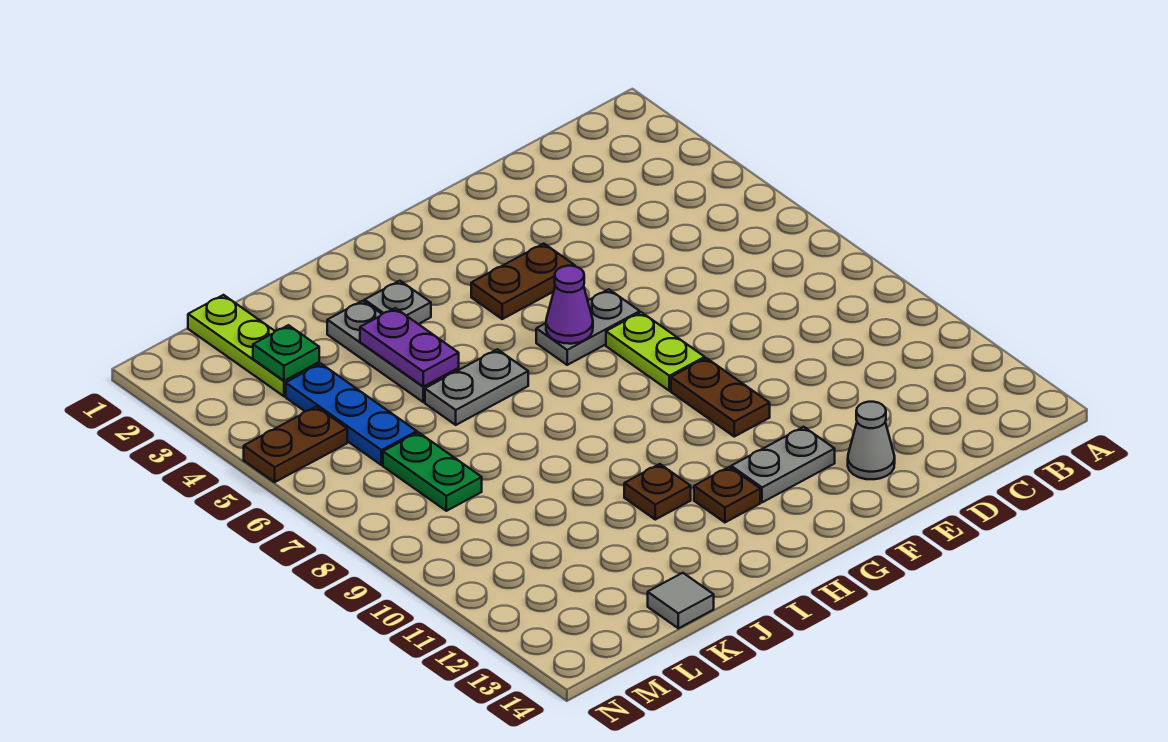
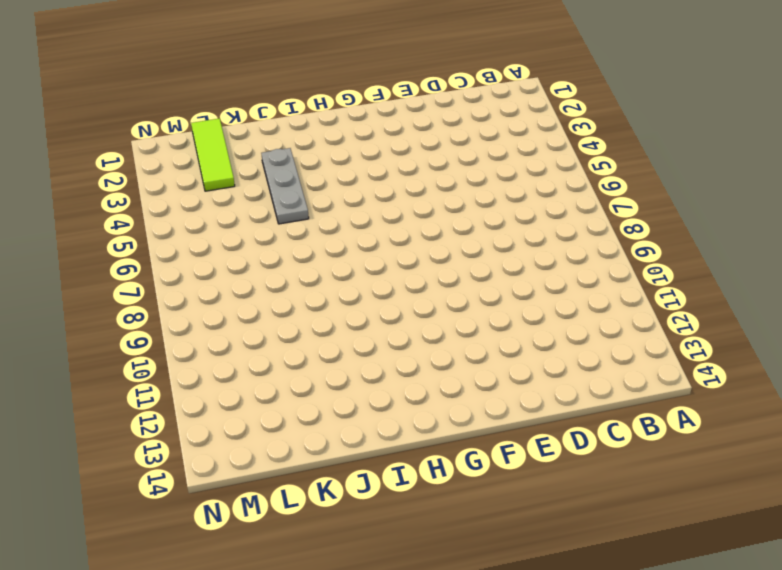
lime 1x3 tile [191,118,235,191] -> lime 1x3 plate [188,295,319,396]
none -> grey 1x1 cone [848,402,895,479]
none -> brown 1x2 plate [471,244,575,319]
none -> grey 1x2 plate [536,289,640,365]

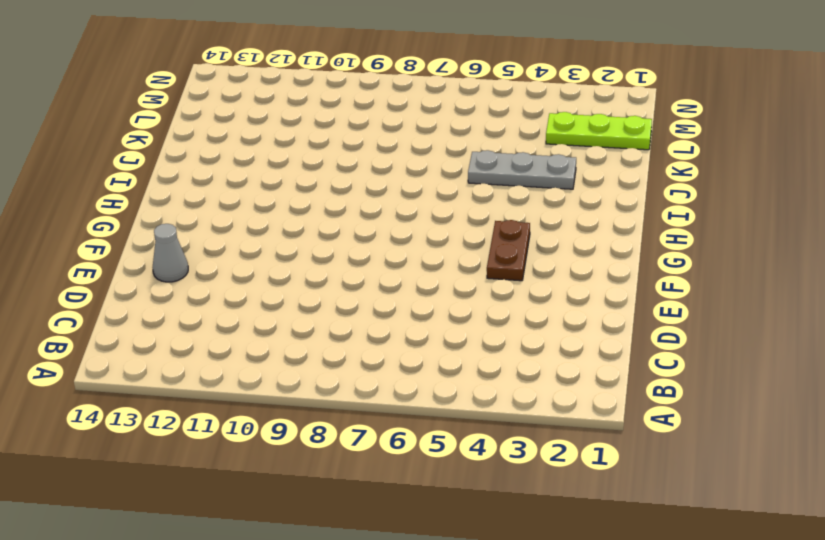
none -> grey 1x2 plate [536,289,640,365]
none -> lime 1x2 plate [606,312,705,391]
none -> brown 1x2 plate [671,358,770,437]

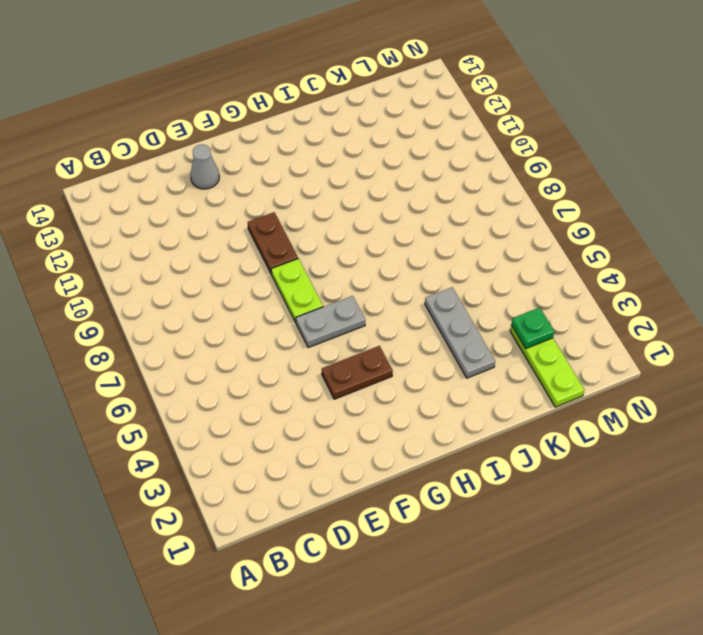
none -> grey 1x2 plate [731,427,835,502]
none -> brown 1x1 plate [694,467,760,522]
none -> grey 1x1 plate [365,281,431,324]

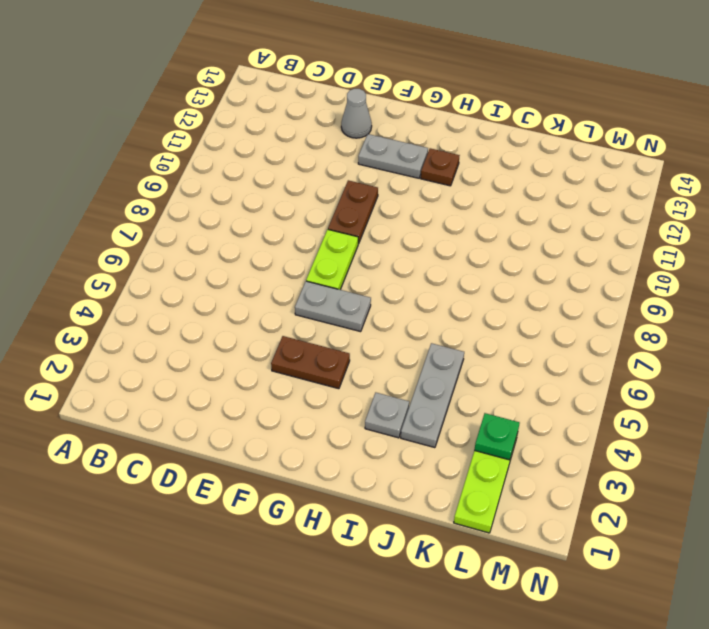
none -> grey 1x2 plate [425,349,528,425]
none -> brown 1x1 plate [624,464,691,520]
none -> grey 1x1 tile [648,573,714,628]

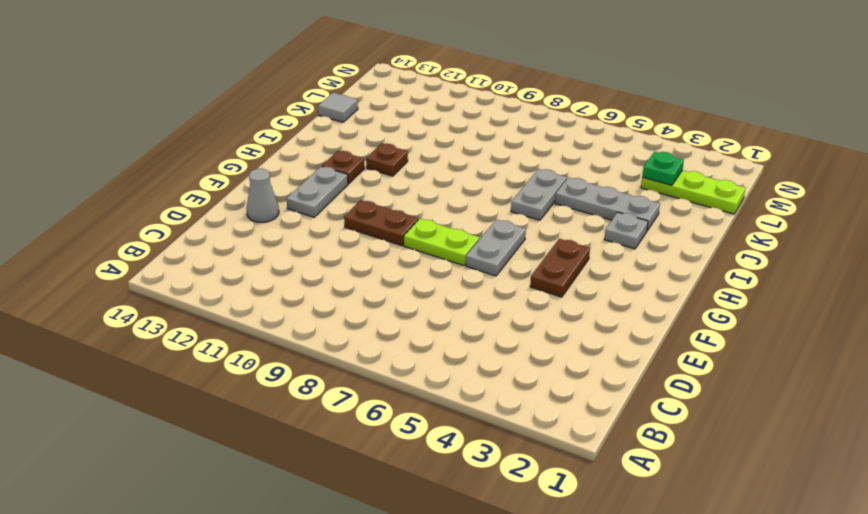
none -> blue 1x3 plate [286,364,417,465]
none -> green 1x2 plate [383,432,482,511]
none -> brown 1x2 plate [244,407,347,482]

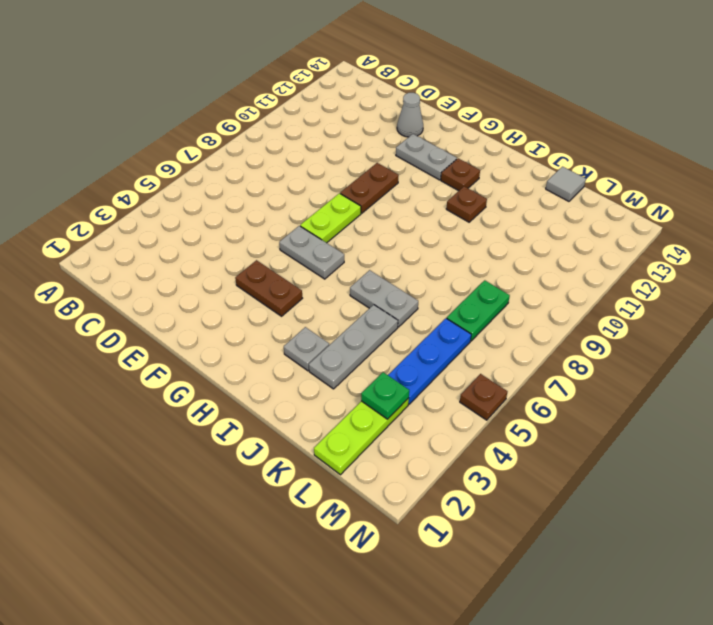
brown 1x1 plate [460,374,508,420] -> brown 1x2 plate [244,407,347,482]
none -> purple 1x1 cone [546,266,593,344]
none -> purple 1x2 plate [360,308,459,387]

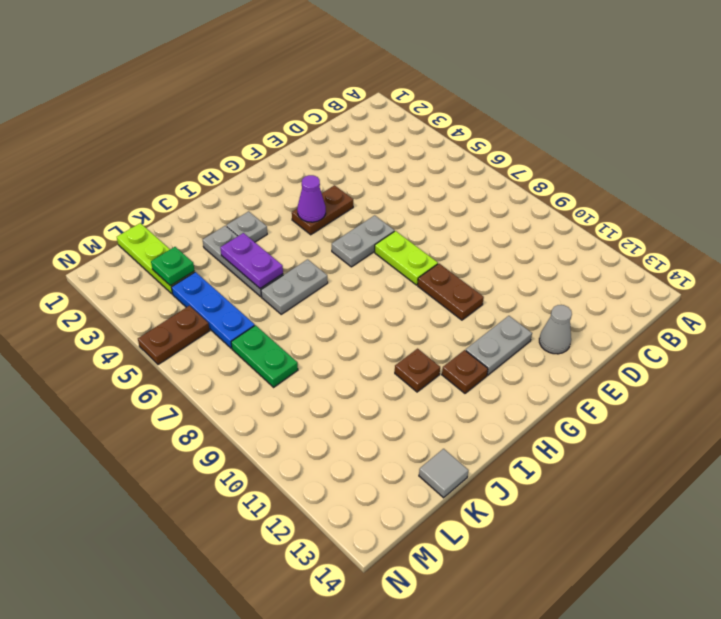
purple 1x1 cone [297,175,326,222] -> purple 1x1 cone moved to [546,266,593,344]

